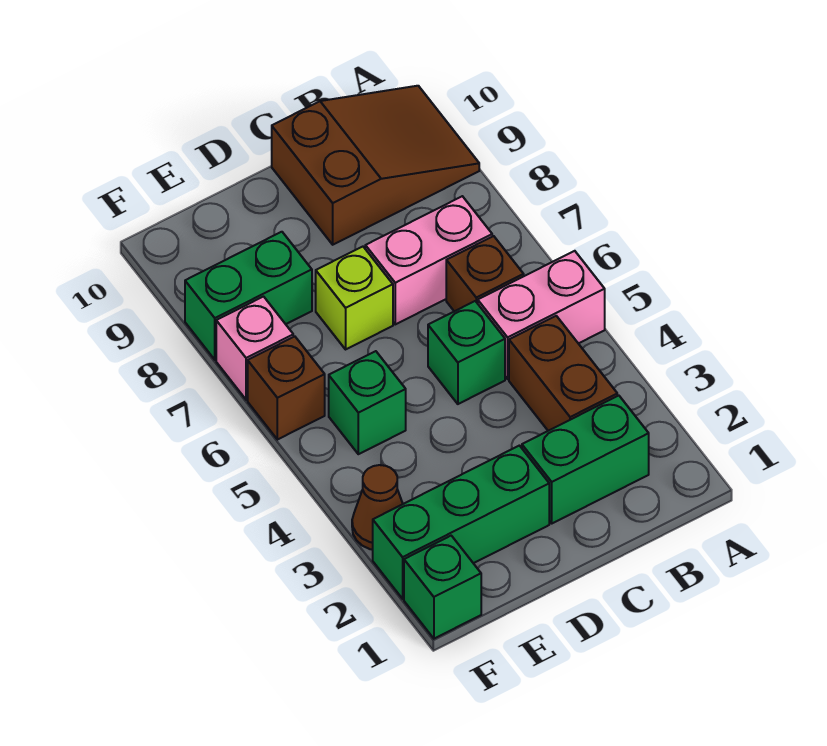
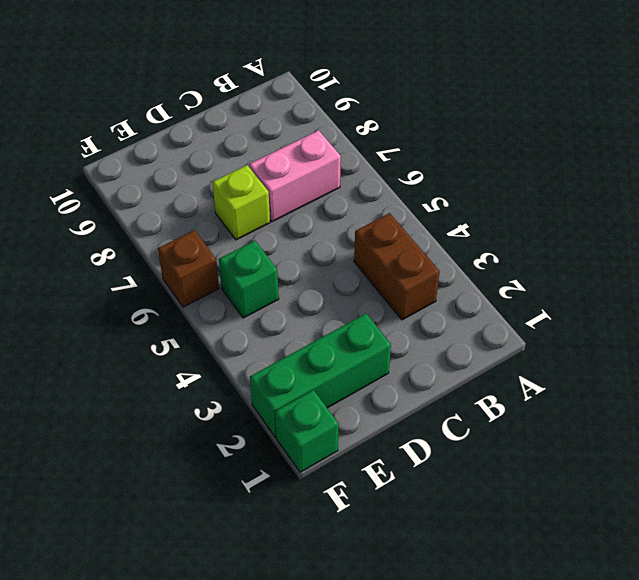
none -> pink 1x2 brick [478,251,605,379]
none -> brown 2x3 slope [272,86,479,245]
none -> green 1x2 brick [522,396,649,523]

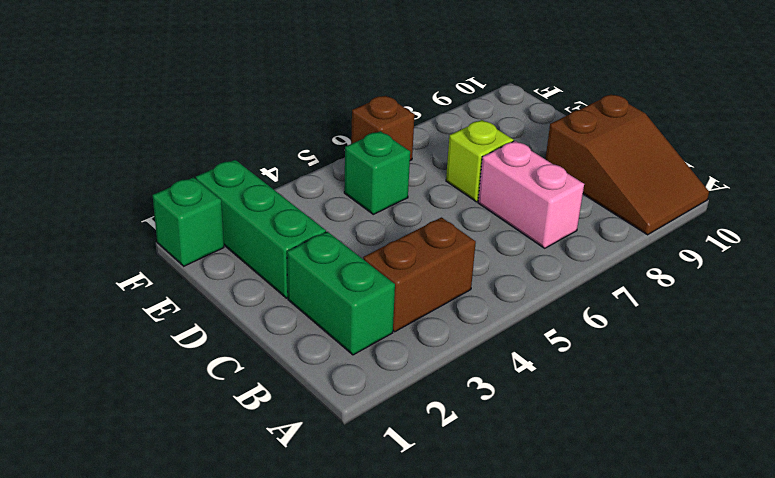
none -> pink 1x2 brick [478,251,605,379]
none -> brown 1x1 brick [446,236,524,311]
none -> green 1x1 brick [428,301,505,404]

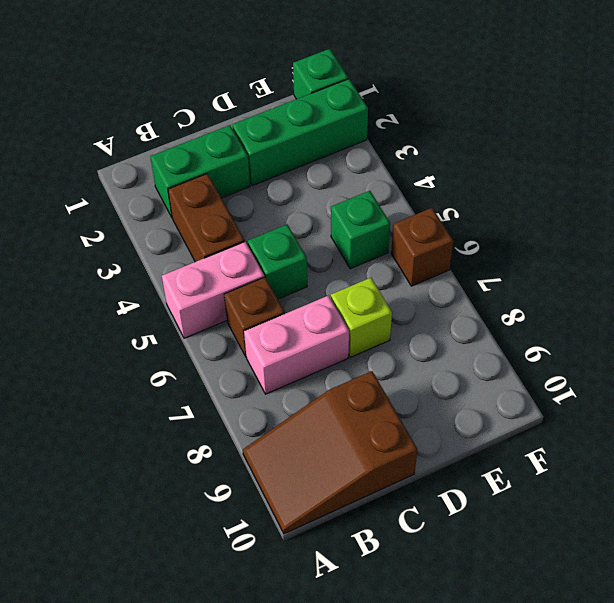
none -> green 1x2 brick [185,232,312,360]
none -> brown 1x1 cone [352,465,403,550]
none -> pink 1x1 brick [216,297,293,400]

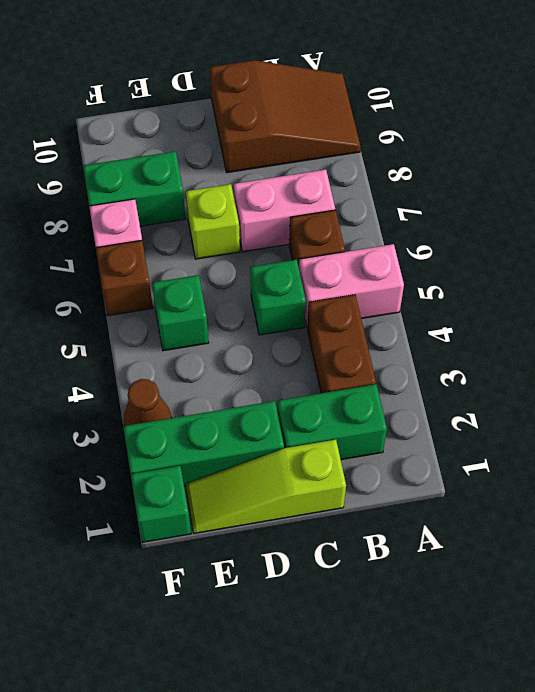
lime 1x3 slope [185,440,346,533] -> none

